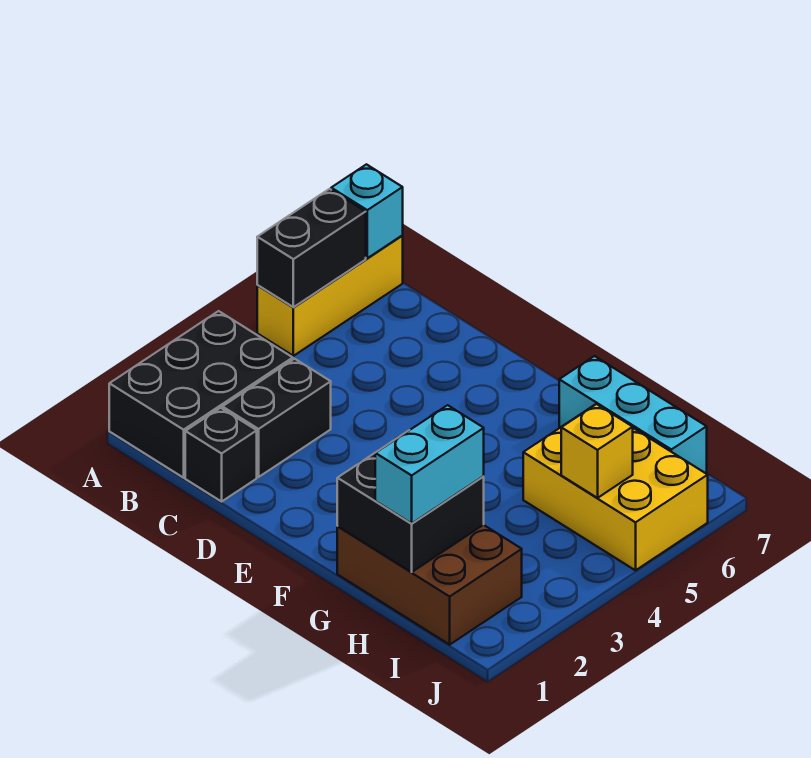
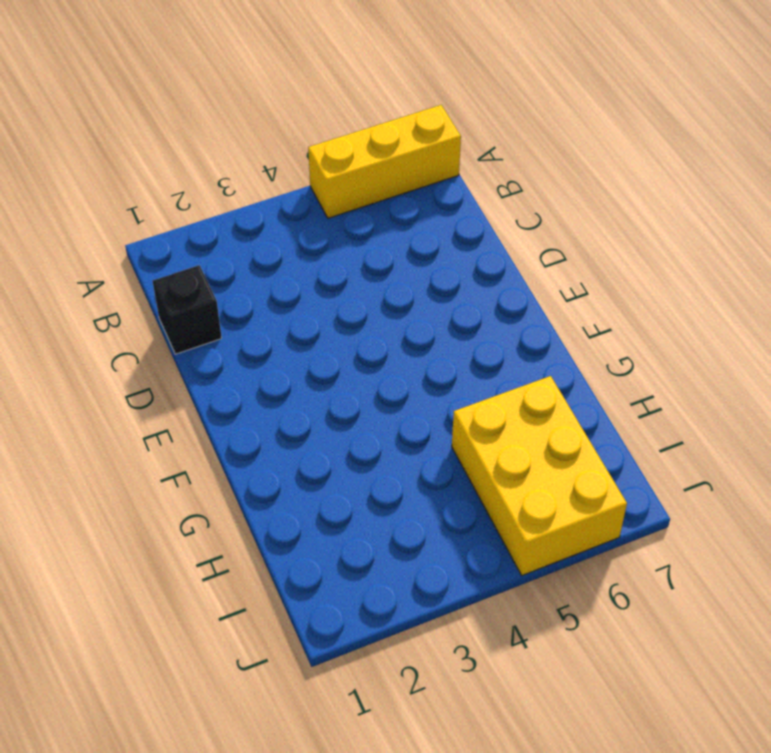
none -> black 2x3 brick [109,311,293,478]
none -> black 1x2 brick [222,359,331,477]
none -> brown 2x3 brick [337,525,522,645]

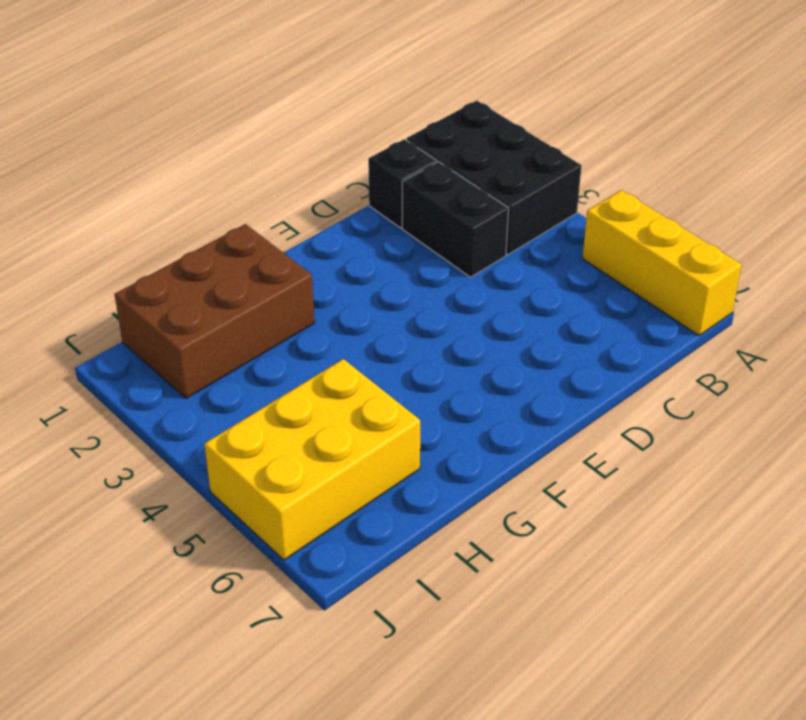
none -> cyan 1x3 brick [559,356,707,474]
none -> black 1x2 brick [257,189,366,307]
none -> cyan 1x1 brick [331,164,403,258]

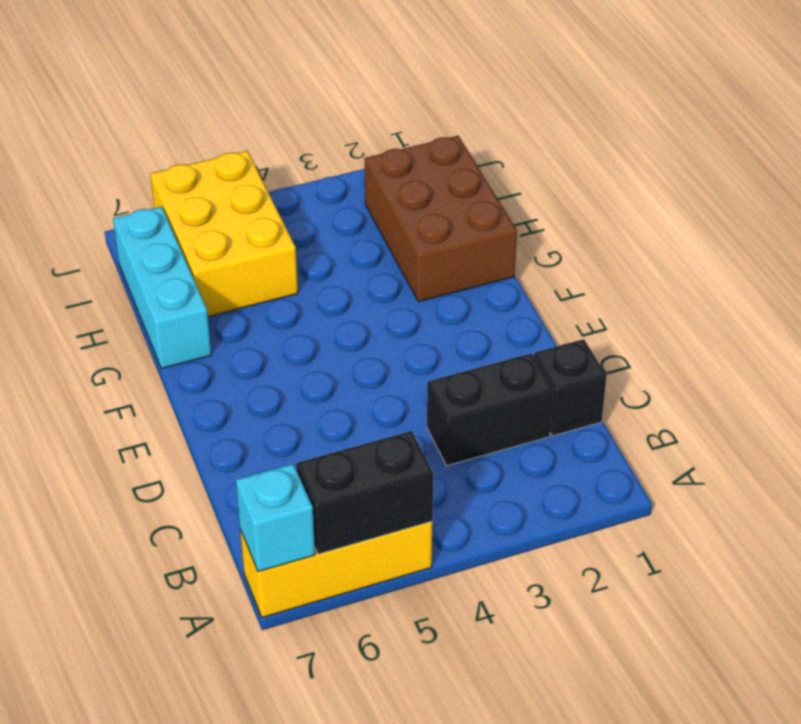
none -> black 2x3 brick [109,311,293,478]
none -> black 2x2 brick [337,431,484,572]
none -> yellow 1x1 brick [561,404,633,498]

